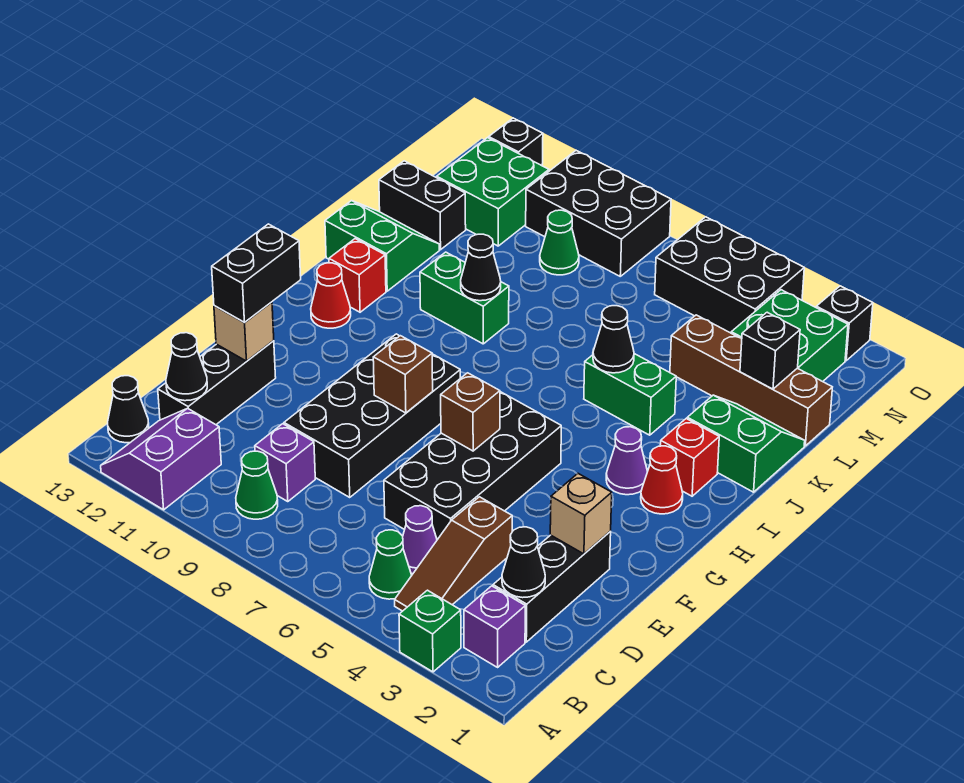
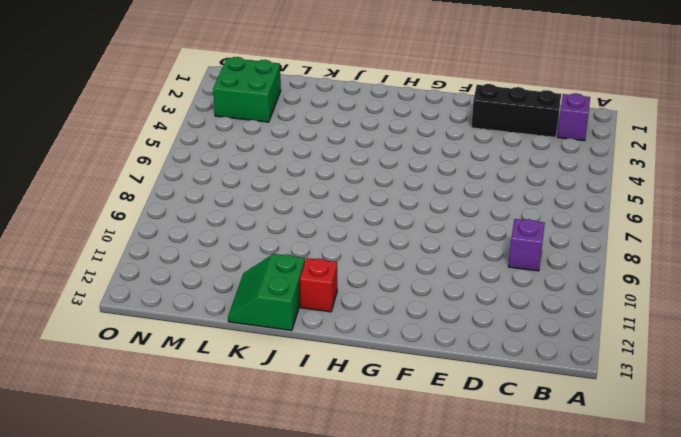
none -> green 1x1 brick [399,590,461,672]
none -> purple 2x2 slope [101,408,221,510]
none -> brown 1x3 slope [395,497,512,611]
none -> green 1x1 cone [369,530,412,599]

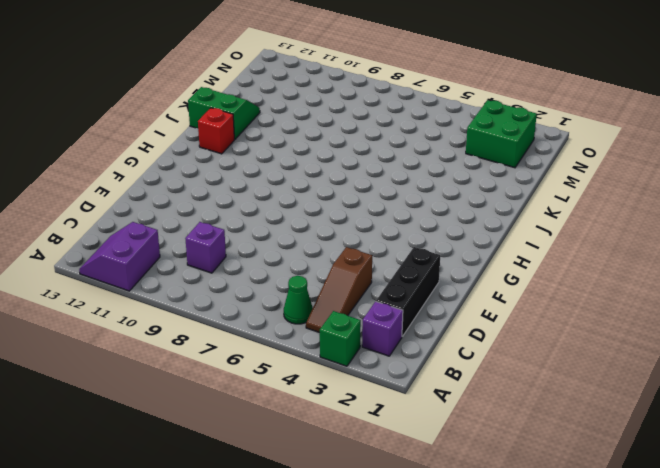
none -> green 1x1 cone [236,451,278,519]
none -> black 1x1 cone [108,376,149,443]
none -> purple 1x1 cone [403,506,437,574]
none -> black 1x3 brick [158,341,276,425]

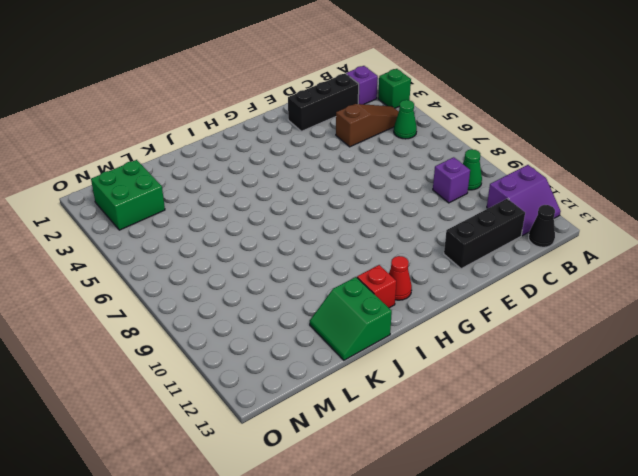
none -> purple 1x1 cone [403,506,437,574]
none -> black 2x4 brick [384,392,561,540]
none -> black 2x4 brick [284,334,460,497]
none -> red 1x1 cone [641,446,683,514]

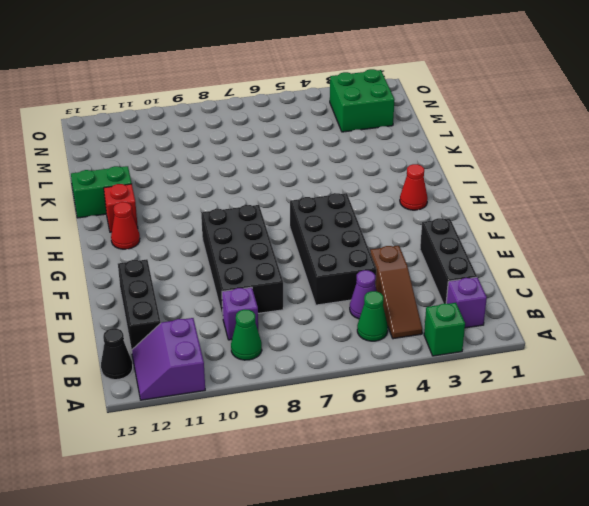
none -> purple 1x1 cone [606,427,647,495]
none -> red 1x1 brick [660,419,719,496]
none -> green 2x2 slope [687,395,805,492]
none -> green 1x2 brick [584,354,676,435]

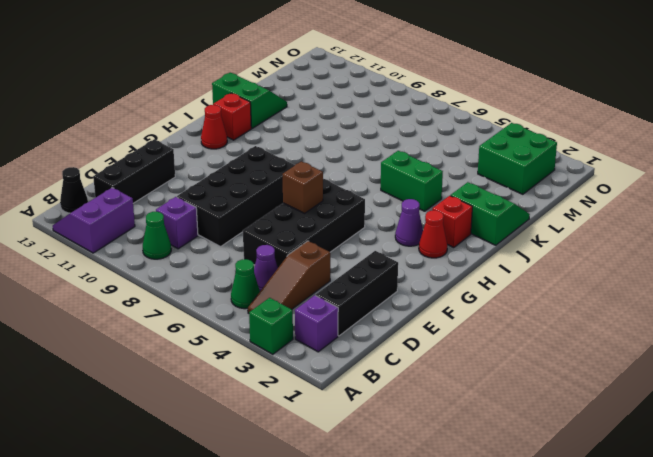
none -> green 1x2 brick [420,252,509,344]
none -> brown 1x4 brick [670,315,832,446]
none -> black 1x2 brick [379,161,466,250]
none -> green 1x1 cone [540,210,579,275]

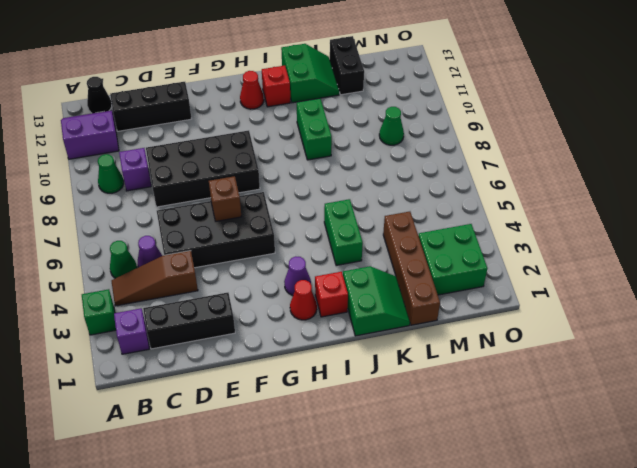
none -> green 2x2 brick [437,138,549,246]
none -> black 2x3 brick [655,217,804,333]
none -> black 2x3 brick [526,151,671,276]
none -> black 1x1 brick [816,286,873,361]

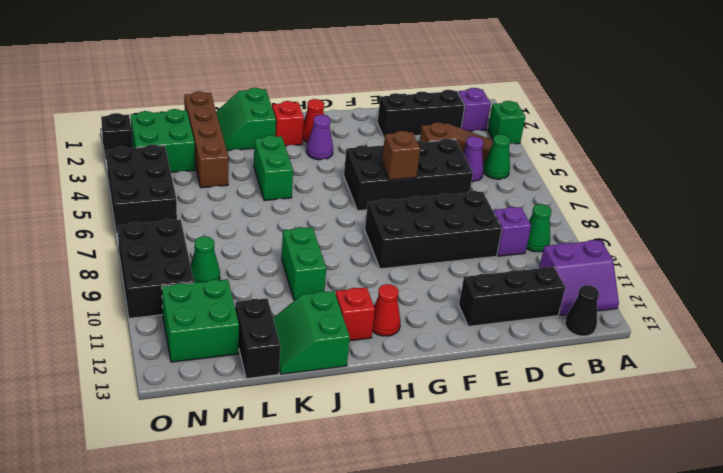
none -> black 1x1 brick [489,118,543,166]
none -> black 1x1 cone [502,527,545,598]
none -> black 1x1 cone [166,333,207,401]
none -> tan 1x1 brick [550,474,612,554]

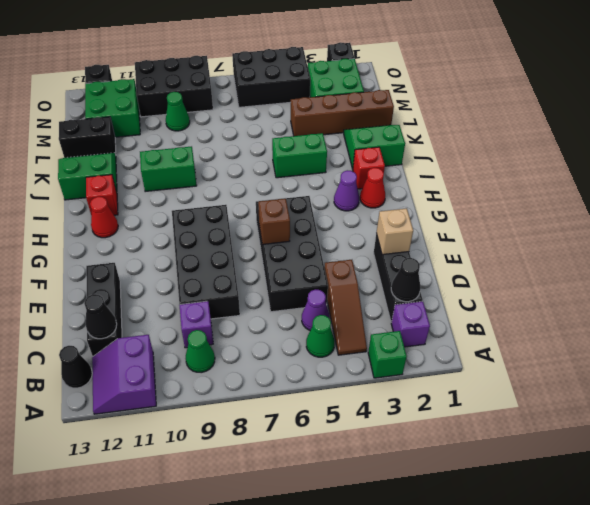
none -> tan 1x1 brick [214,302,274,361]
none -> brown 1x1 brick [373,336,433,413]
none -> black 1x1 cone [593,306,634,373]
none -> black 1x1 cone [461,234,501,301]

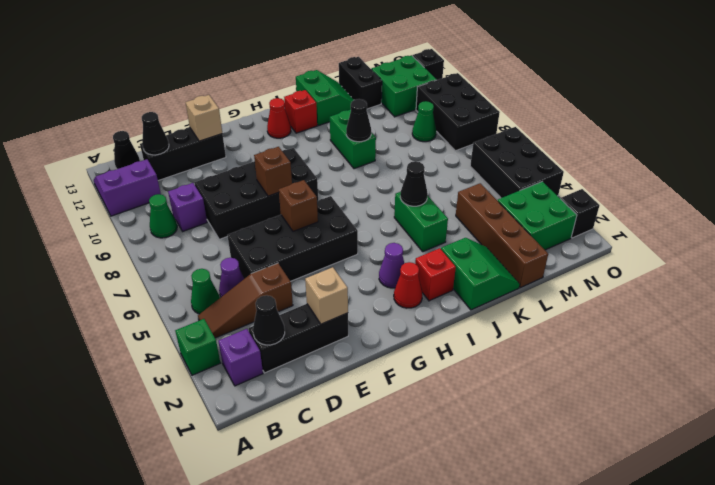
none -> black 1x1 brick [740,312,800,389]
none -> black 1x2 brick [212,224,301,323]

